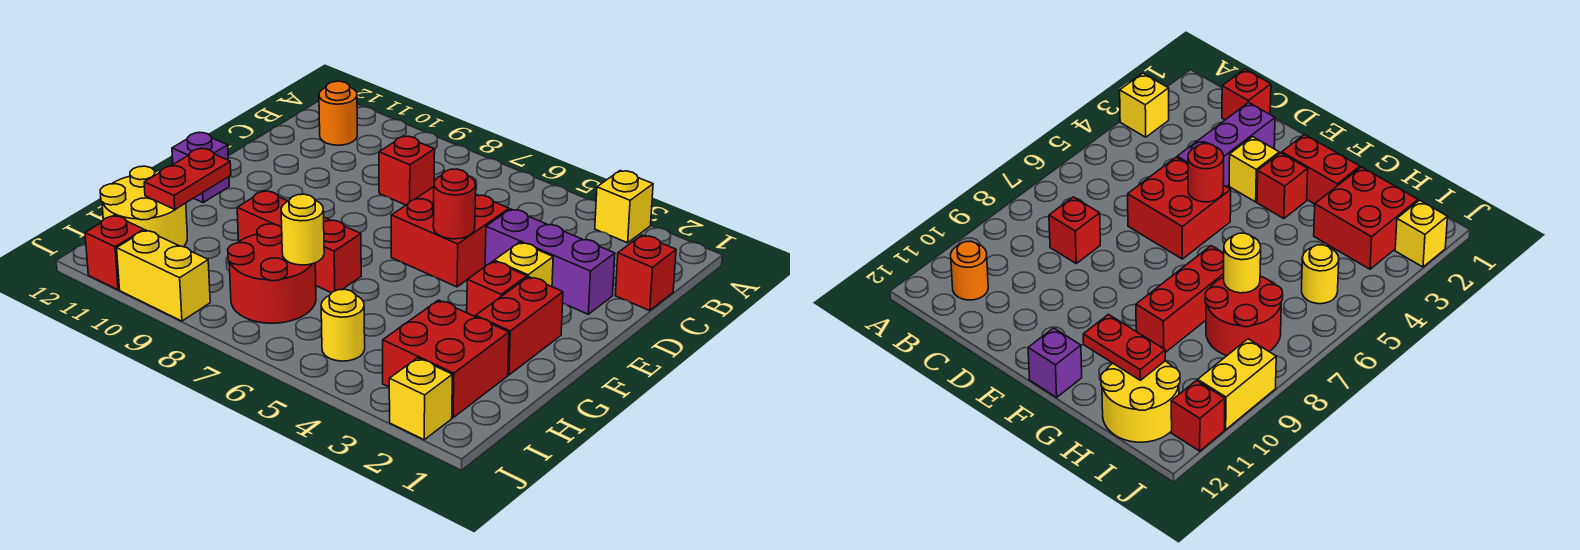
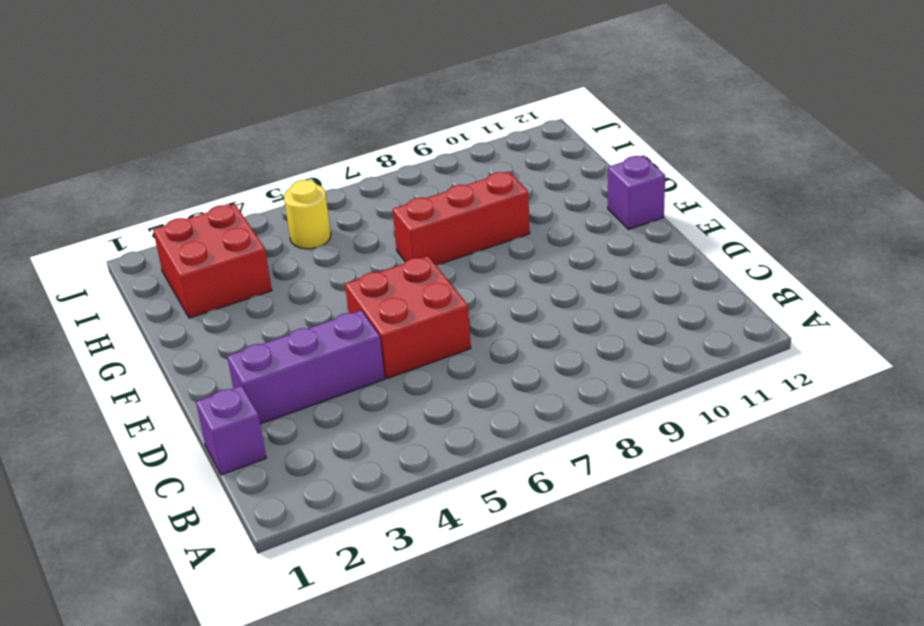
purple 1x1 brick [196,386,266,475] -> red 1x1 brick [615,235,676,311]
none -> yellow 1x1 brick [595,171,653,243]
none -> orange 1x1 round brick [319,81,357,145]
none -> red 1x1 brick [379,136,435,205]

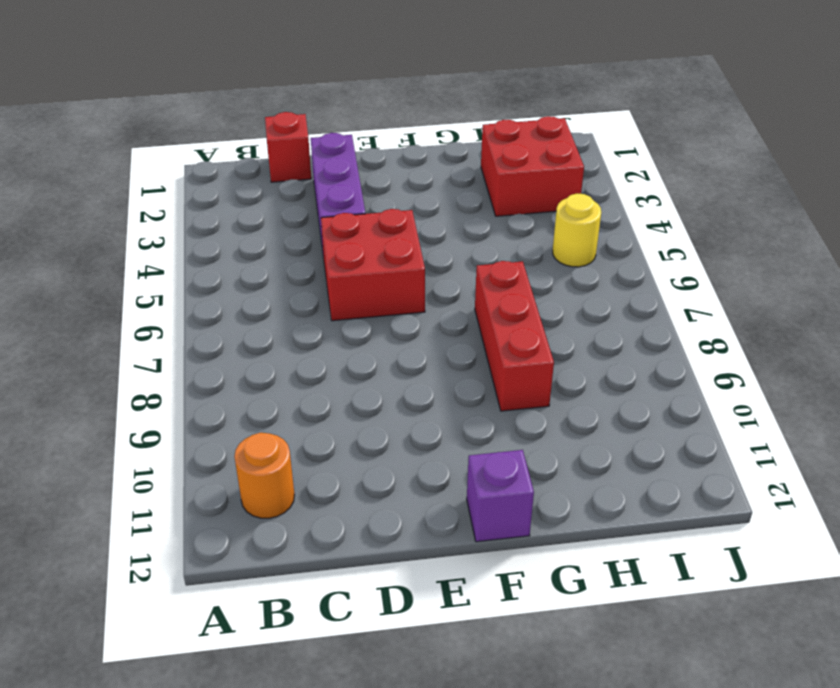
none -> yellow 1x1 brick [595,171,653,243]
none -> red 1x1 brick [379,136,435,205]
none -> yellow 1x1 brick [494,242,553,287]

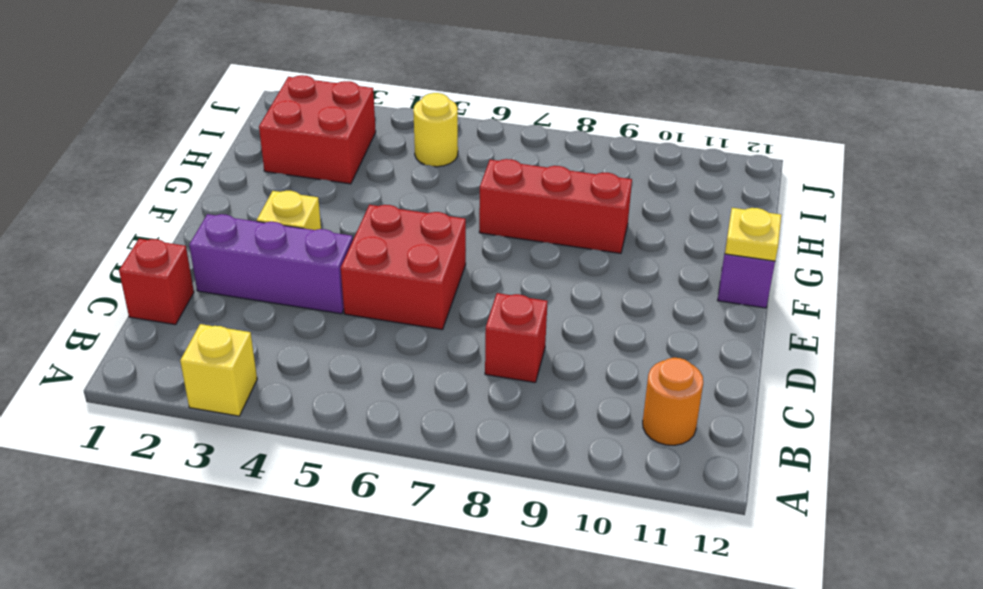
yellow 1x1 plate [725,208,781,261] -> none
none -> red 1x2 brick [476,277,563,375]
none -> red 1x1 brick [467,261,527,317]
none -> red 2x2 round brick [228,224,316,323]

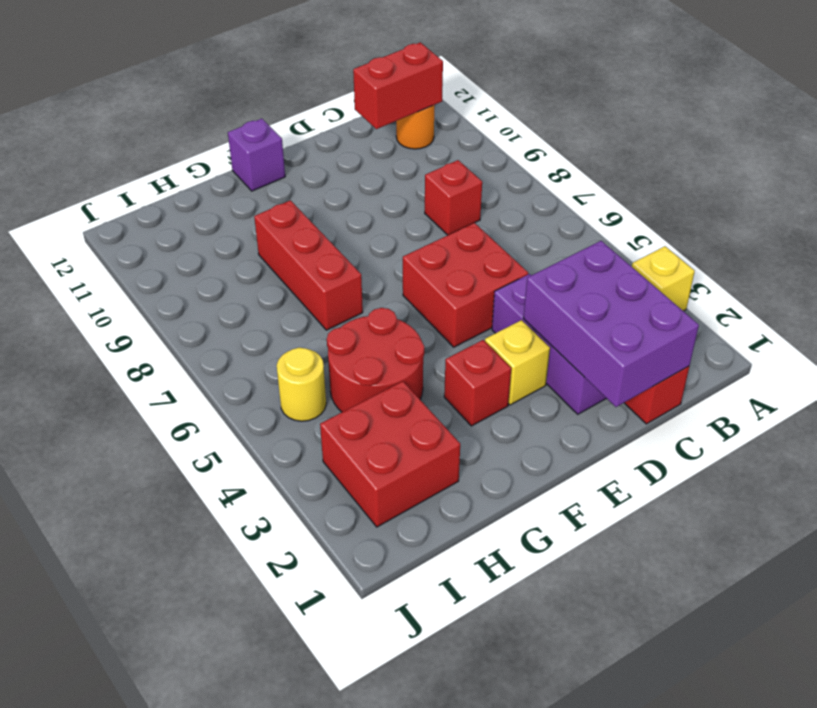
red 1x2 brick [353,42,443,129] -> red 1x2 brick moved to [476,277,563,375]
purple 2x3 brick [523,241,699,407] -> none
red 2x2 round brick [327,308,424,412] -> red 2x2 round brick moved to [228,224,316,323]
none -> yellow 2x2 round brick [100,166,187,247]
none -> yellow 1x1 brick [389,358,452,440]
none -> yellow 1x2 brick [117,230,210,321]

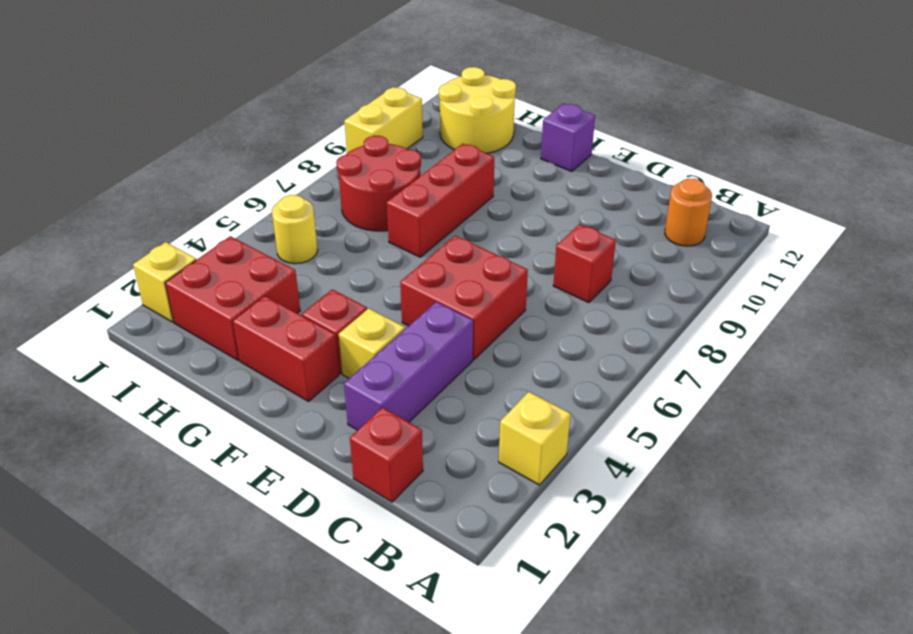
none -> red 1x1 brick [85,215,144,290]
none -> red 1x1 round brick [433,169,476,239]
none -> red 1x2 plate [144,148,231,209]

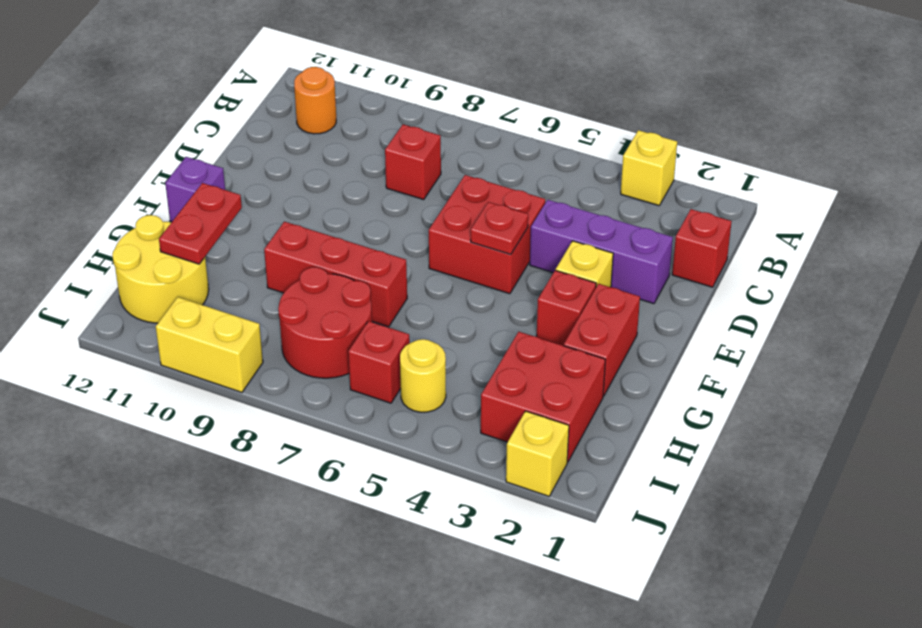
red 1x1 plate [471,202,528,254] -> red 1x1 round brick [433,169,476,239]
red 1x1 brick [348,321,410,403] -> red 1x1 brick moved to [85,215,144,290]
none -> yellow 1x1 round brick [281,194,324,265]

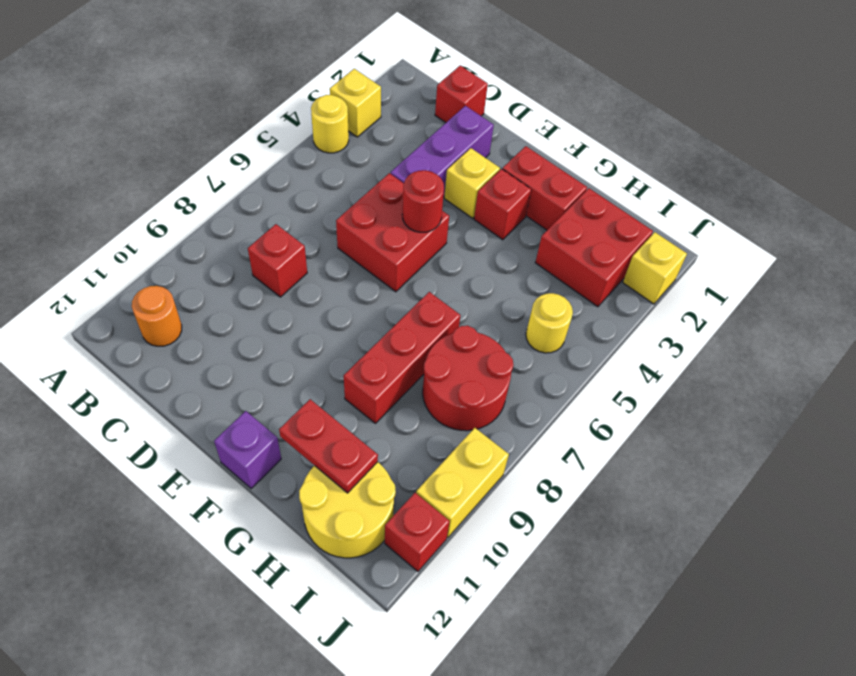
yellow 1x1 round brick [311,95,349,153] -> yellow 1x1 round brick moved to [281,194,324,265]

